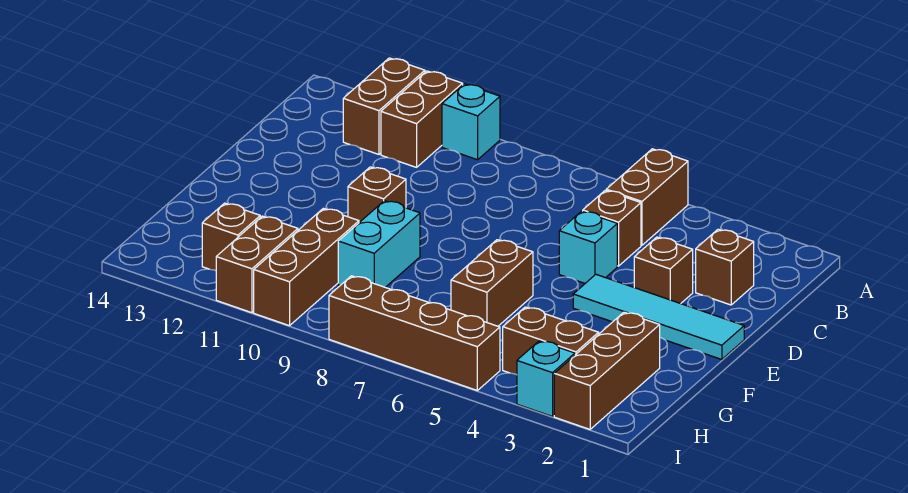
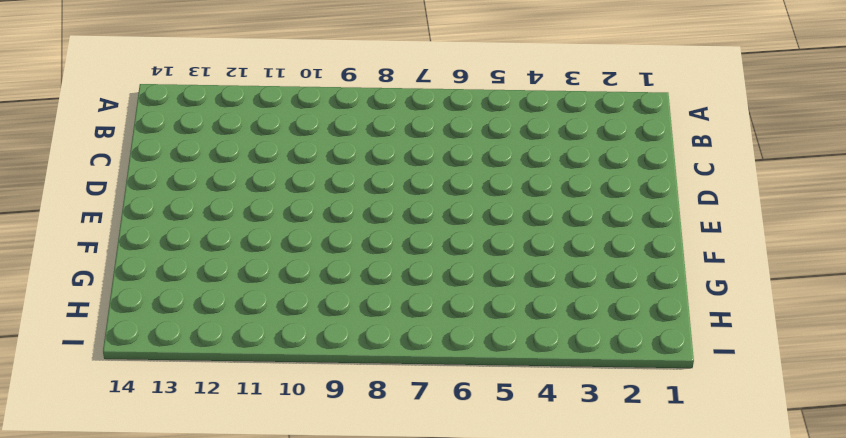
none -> brown 1x2 brick [606,149,688,245]
none -> cyan 1x1 brick [442,84,500,160]
none -> brown 1x2 brick [381,71,463,167]

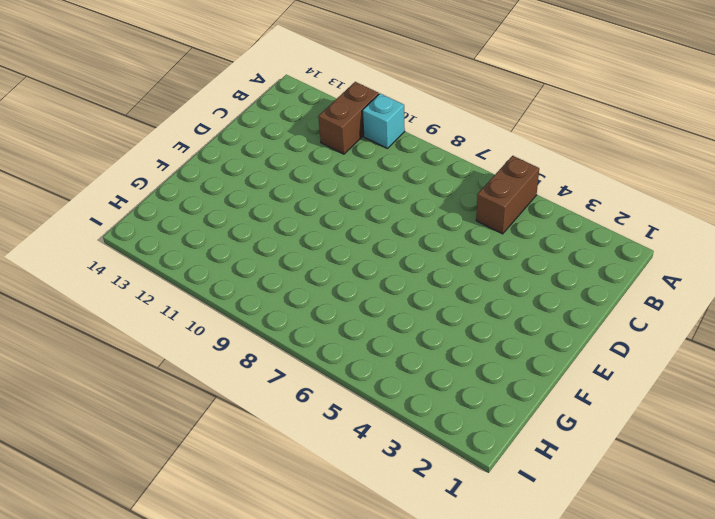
none -> brown 1x2 brick [343,58,425,154]
none -> brown 1x1 brick [696,229,754,305]
none -> brown 1x1 brick [583,190,641,266]

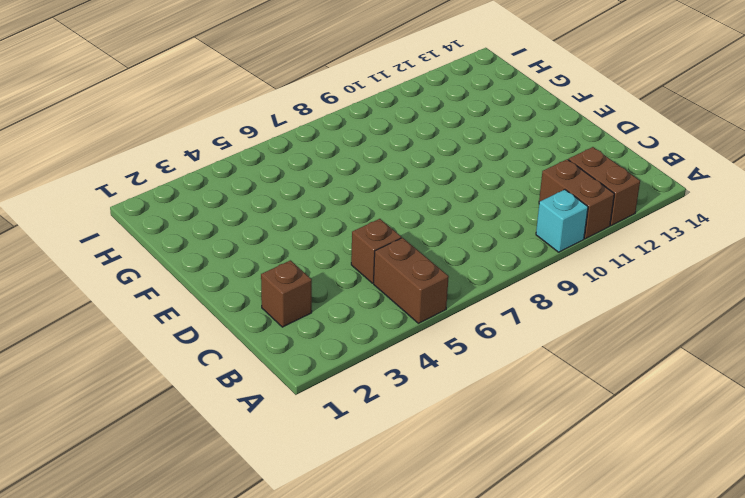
none -> brown 1x1 brick [634,237,693,304]
none -> cyan 1x1 brick [559,211,617,283]
none -> cyan 1x4 tile [573,274,744,360]

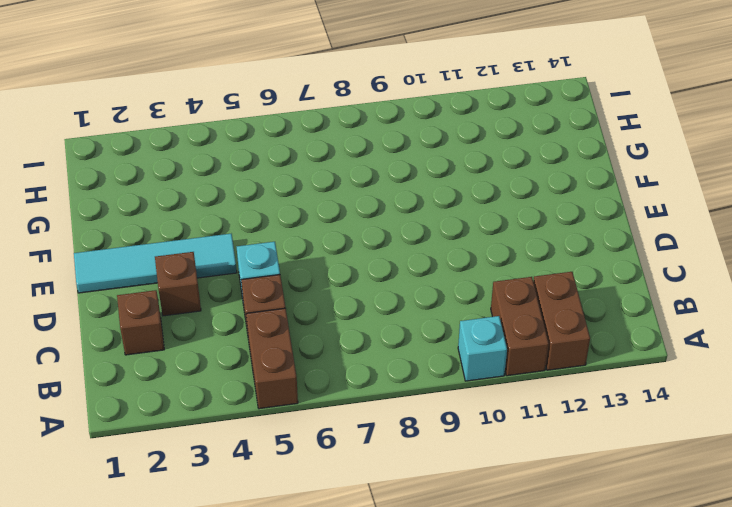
none -> brown 1x1 brick [348,167,406,222]
none -> brown 1x2 brick [451,240,533,326]
none -> cyan 1x2 brick [338,201,420,287]

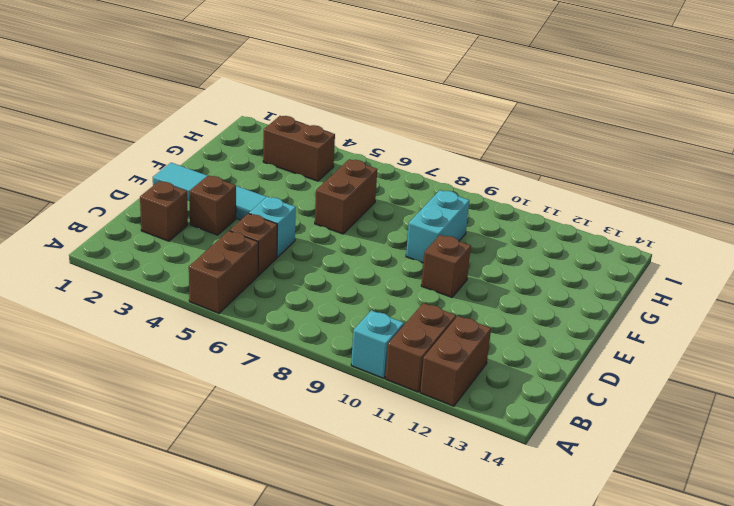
none -> brown 1x3 brick [554,312,660,429]
none -> brown 1x3 brick [254,208,359,326]
none -> brown 1x2 brick [216,216,298,313]

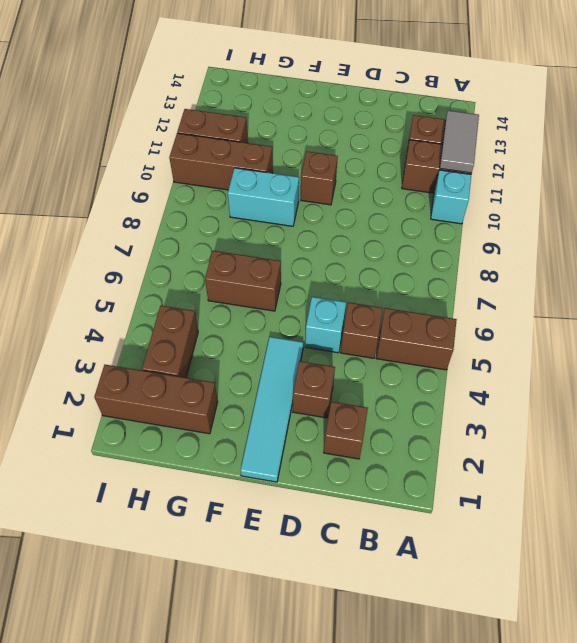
grey 1x2 tile [440,111,479,173] -> none
none -> brown 1x1 brick [202,203,260,271]
none -> cyan 1x1 brick [517,341,575,417]
none -> brown 1x4 brick [329,276,500,390]

